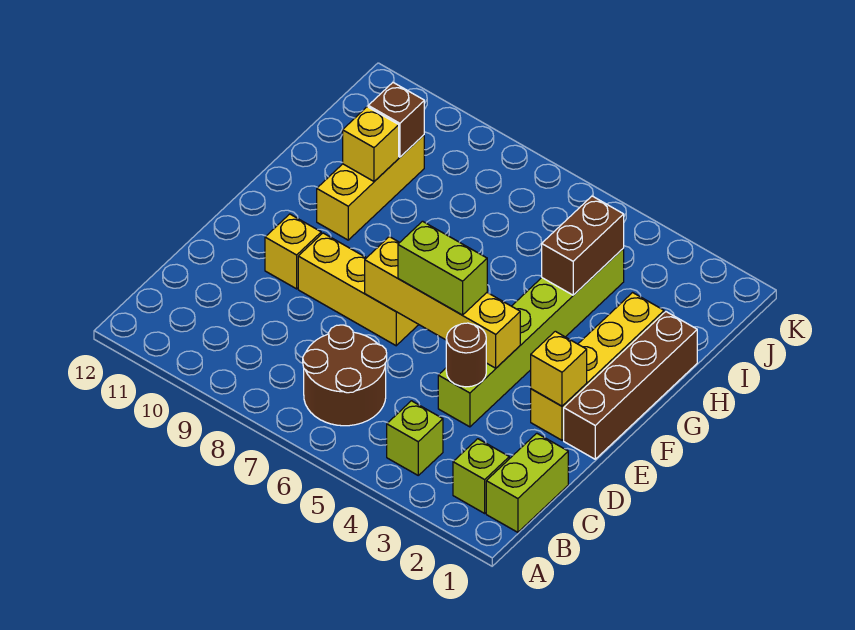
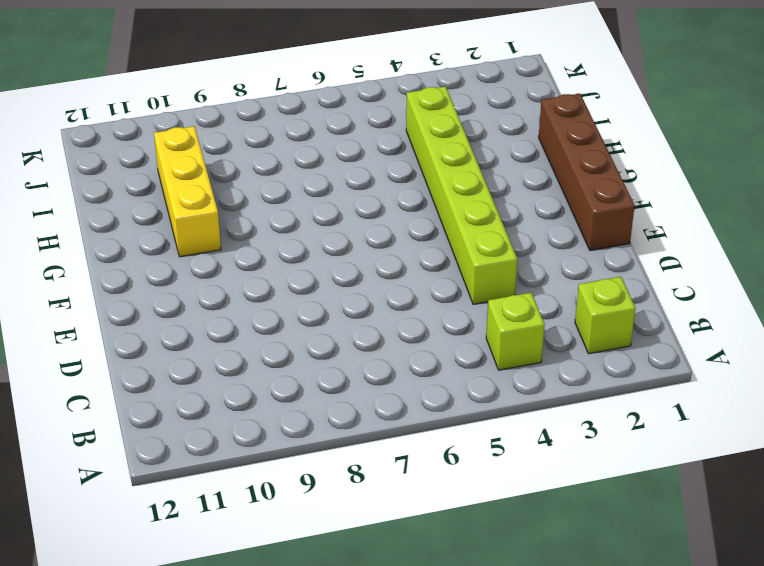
none -> lime 1x2 brick [486,433,568,532]
none -> brown 2x2 round brick [303,325,387,426]
none -> yellow 1x4 brick [531,293,664,440]

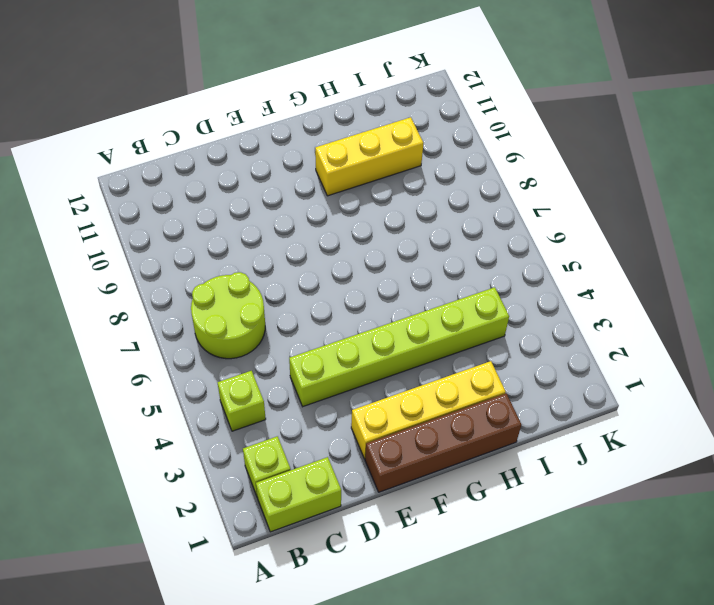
lime 2x2 round brick [191,272,265,359] -> brown 2x2 round brick [303,325,387,426]
none -> yellow 1x3 brick [298,233,419,346]
none -> yellow 1x1 brick [265,214,321,289]
none -> brown 1x1 round brick [446,323,486,387]

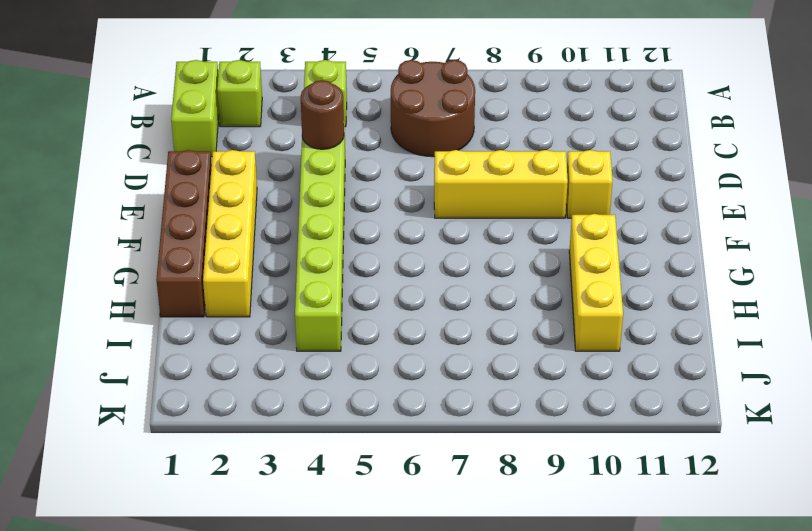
none -> yellow 1x1 brick [531,331,587,406]
none -> yellow 1x4 brick [365,237,520,368]
none -> brown 1x2 brick [542,196,624,295]

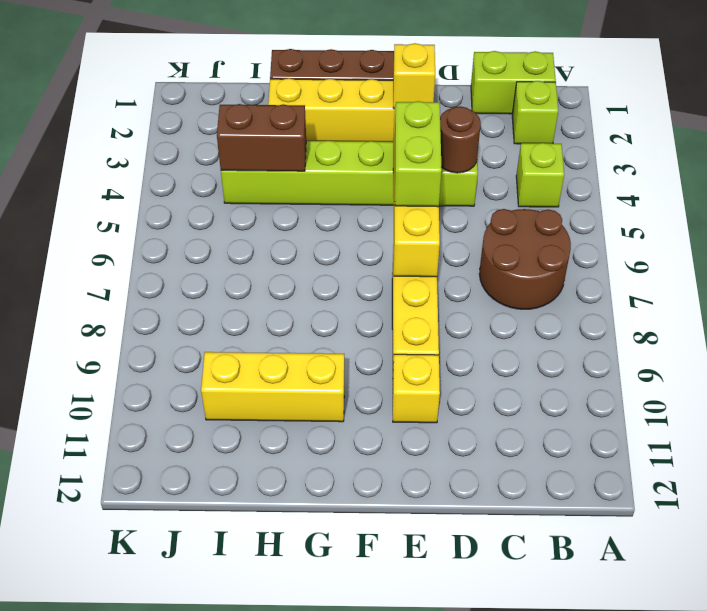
none -> yellow 1x1 brick [343,107,399,181]
none -> brown 1x1 brick [368,83,424,157]

